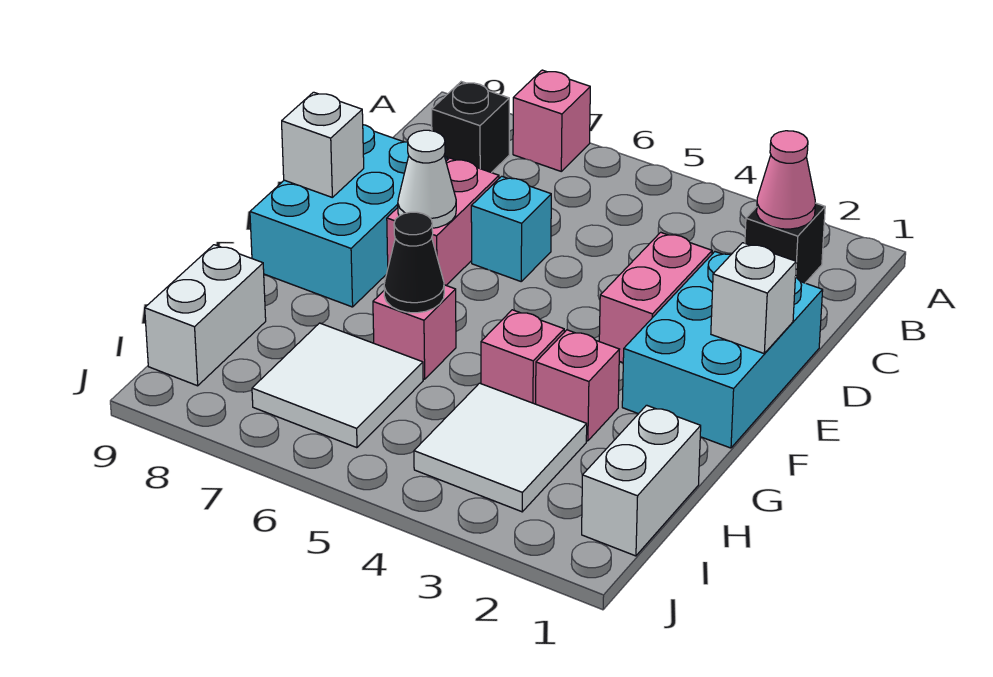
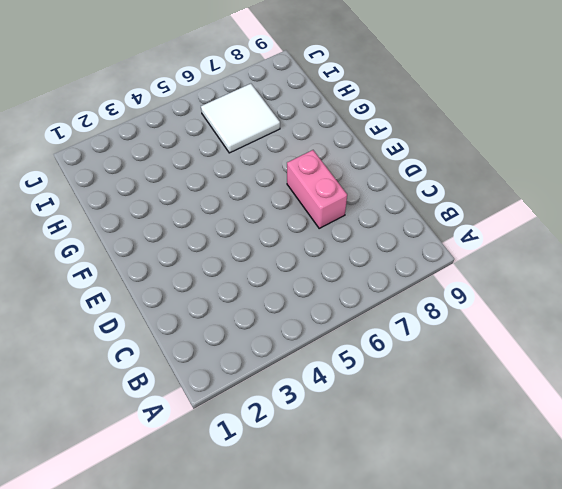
none -> pink 1x1 brick [513,70,590,171]
none -> black 1x1 brick [745,203,825,283]
none -> black 1x1 brick [432,82,509,173]

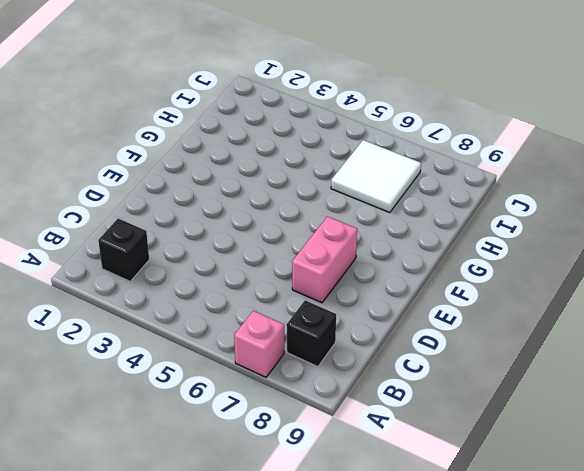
none -> cyan 2x3 brick [622,252,823,448]
none -> pink 1x2 brick [599,232,712,363]
none -> cyan 1x1 brick [471,176,551,281]

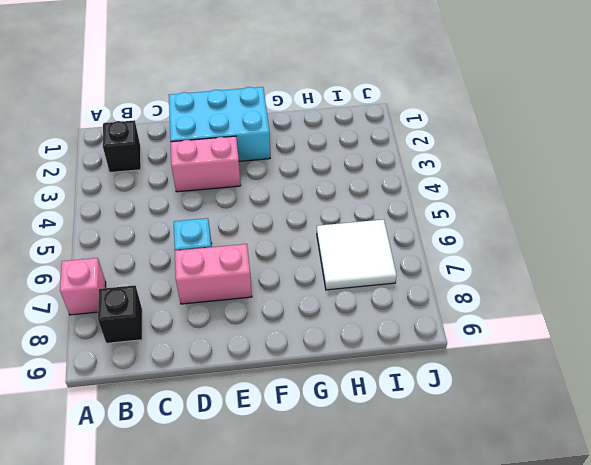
none -> cyan 2x3 brick [250,125,447,307]
none -> pink 1x1 brick [536,330,620,441]
none -> pink 1x1 brick [481,310,564,404]

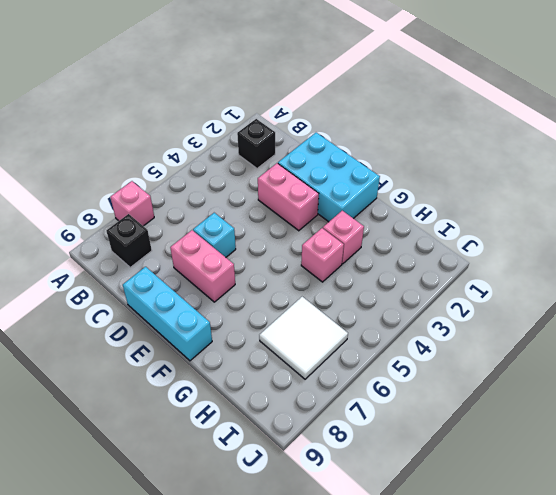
cyan 1x3 brick [123,267,212,361] -> cyan 2x3 brick [250,125,447,307]
none -> pink 1x1 brick [373,285,456,379]
none -> white 1x2 brick [582,405,701,556]
none -> white 2x2 tile [414,383,587,512]

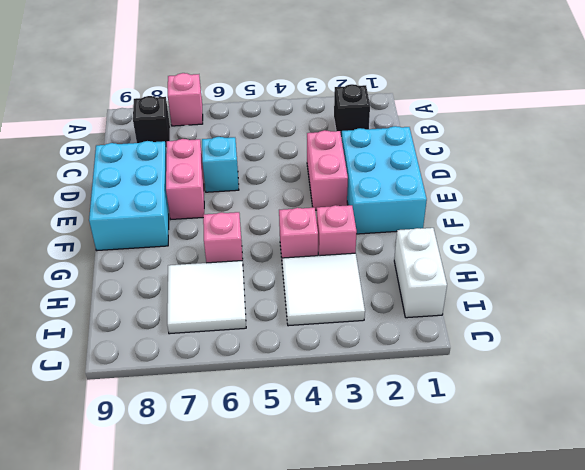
none -> white 1x2 brick [145,245,266,386]
none -> pink 1x1 cone [757,131,815,229]
none -> white 1x1 brick [711,243,796,353]

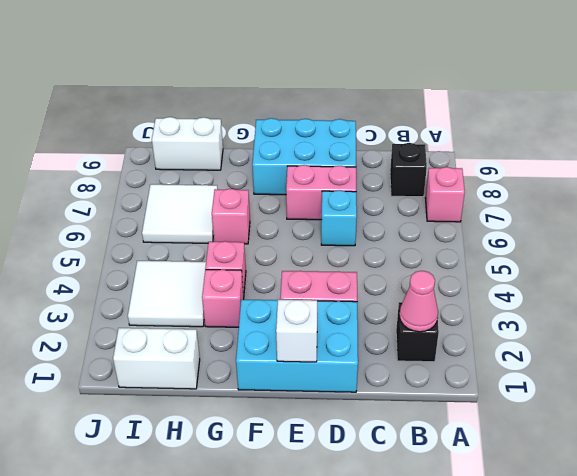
none -> white 1x1 cone [398,130,456,228]
none -> white 1x1 brick [282,92,364,197]
none -> black 1x1 cone [384,212,444,313]

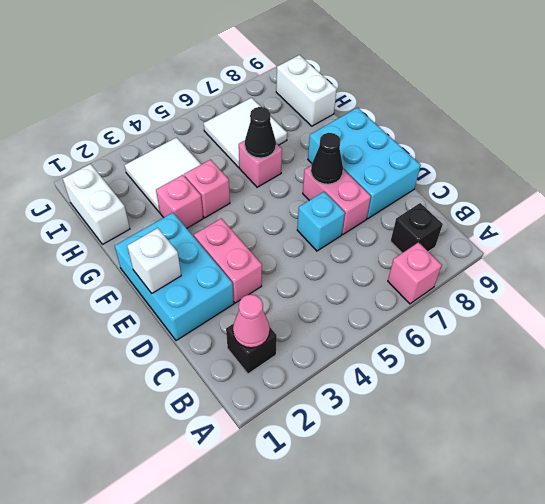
black 1x1 cone [311,133,343,184] -> white 1x1 cone [398,130,456,228]
none -> white 1x1 brick [282,92,364,197]

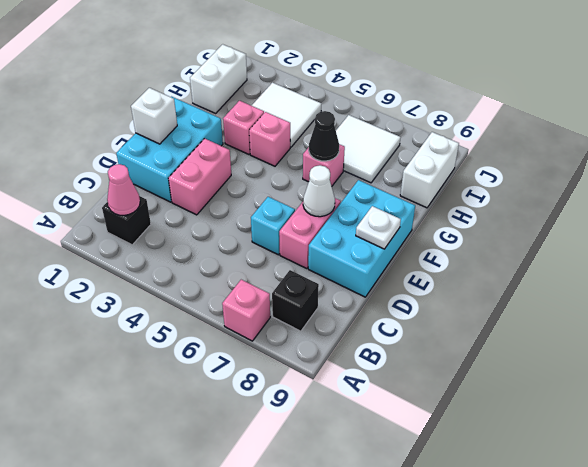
white 1x1 plate [356,206,401,249] -> white 1x1 brick [282,92,364,197]

